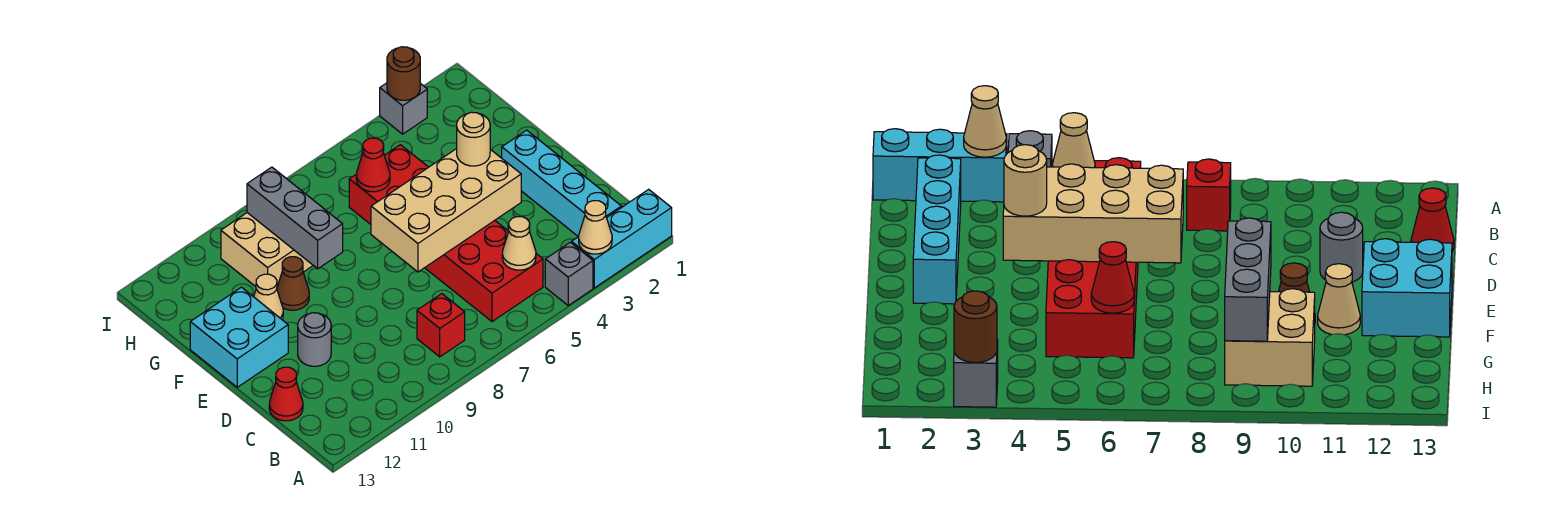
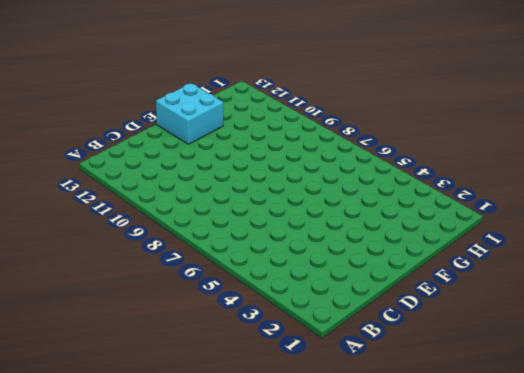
none -> cyan 1x3 brick [572,189,672,288]
none -> grey 1x1 brick [545,242,593,305]
none -> cyan 1x4 brick [502,130,621,237]

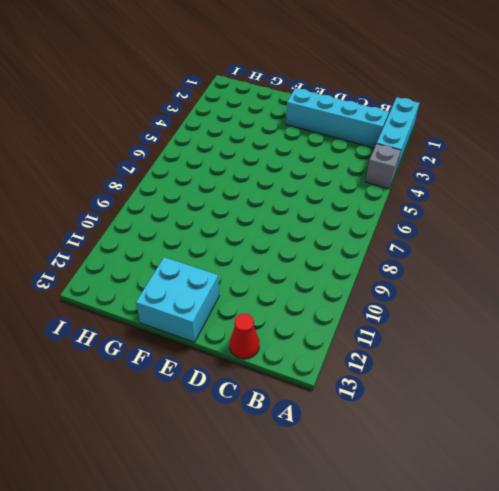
none -> red 2x6 brick [349,145,543,322]
none -> red 1x1 brick [417,294,465,357]
none -> grey 1x1 round brick [298,313,331,366]

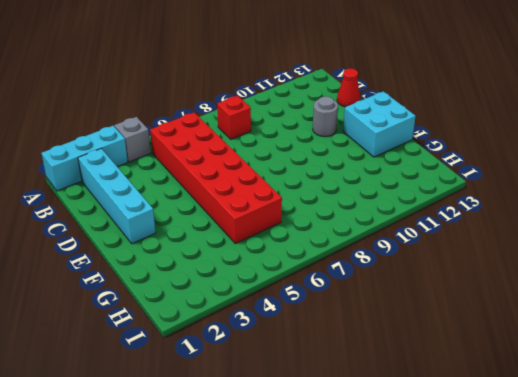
none -> brown 1x1 cone [277,257,309,310]
none -> tan 1x1 cone [254,274,283,319]
none -> tan 2x2 brick [221,213,313,287]

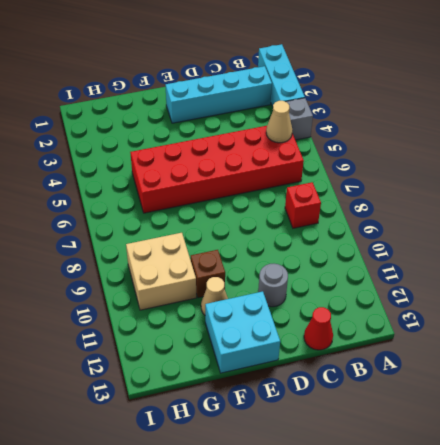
brown 1x1 brick [191,250,225,298] -> brown 1x1 cone [277,257,309,310]
none -> grey 1x1 brick [380,83,427,134]
none -> tan 1x1 cone [579,201,612,254]
none -> tan 2x4 brick [371,149,521,272]

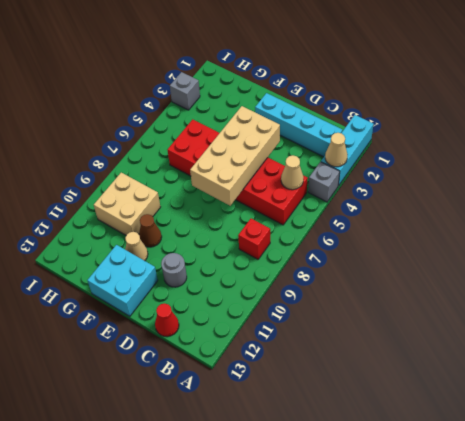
none -> grey 1x3 brick [247,167,343,269]
none -> red 1x1 cone [356,138,390,192]
none -> brown 1x1 round brick [387,47,420,100]

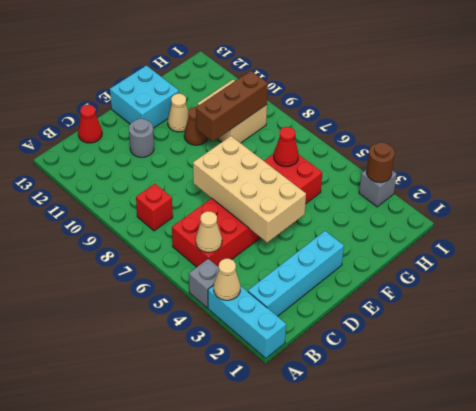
brown 1x3 brick [196,71,268,142] -> grey 1x3 brick [247,167,343,269]
none -> tan 1x1 round brick [457,112,490,166]

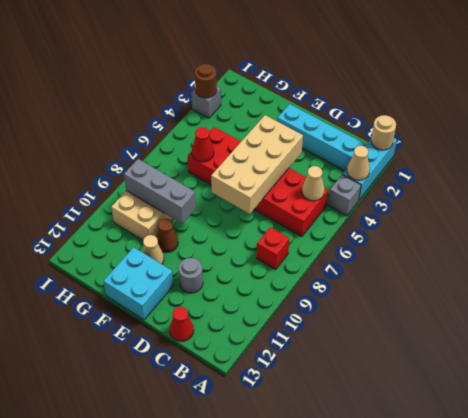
tan 1x1 round brick [371,115,396,150] -> tan 1x1 round brick moved to [457,112,490,166]

